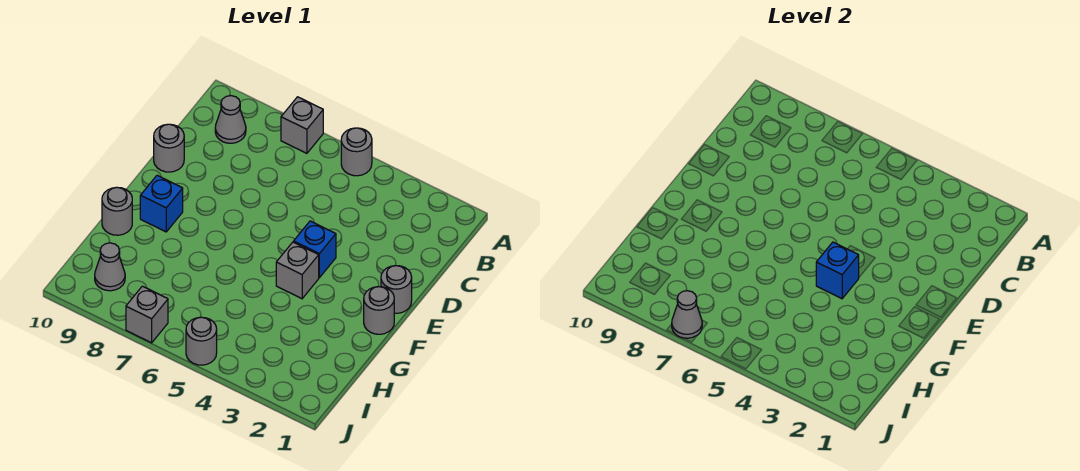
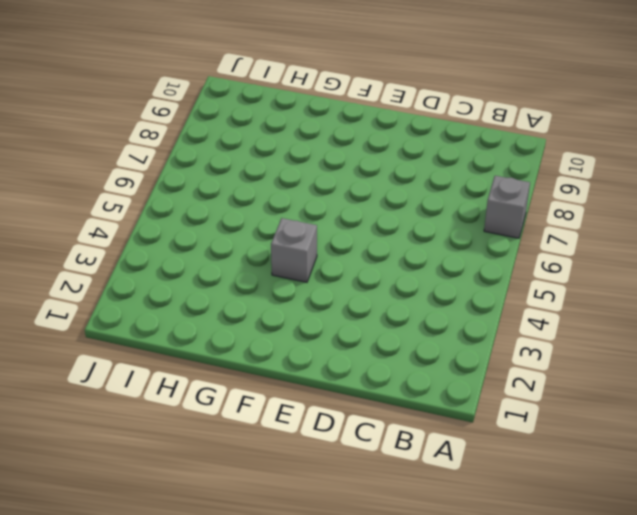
none -> grey 1x1 round brick [341,128,372,176]
none -> grey 1x1 cone [215,96,246,143]
none -> grey 1x1 round brick [154,124,184,172]

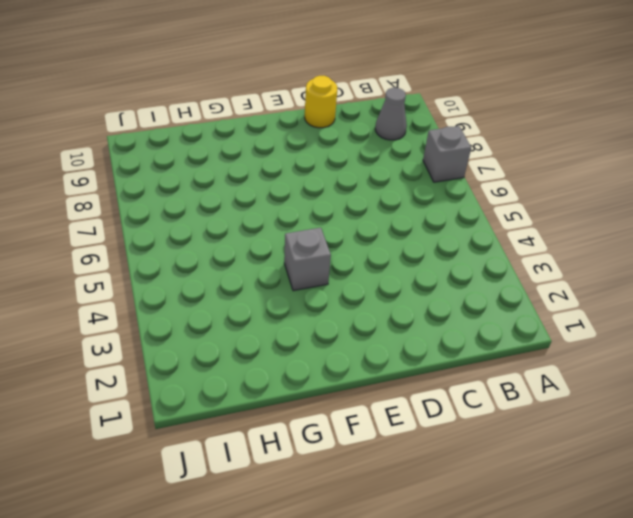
yellow 1x1 round brick [305,76,337,128] -> grey 1x1 round brick [154,124,184,172]
none -> grey 1x1 round brick [341,128,372,176]
none -> grey 1x1 round brick [381,266,412,313]
none -> blue 1x1 brick [294,221,336,278]

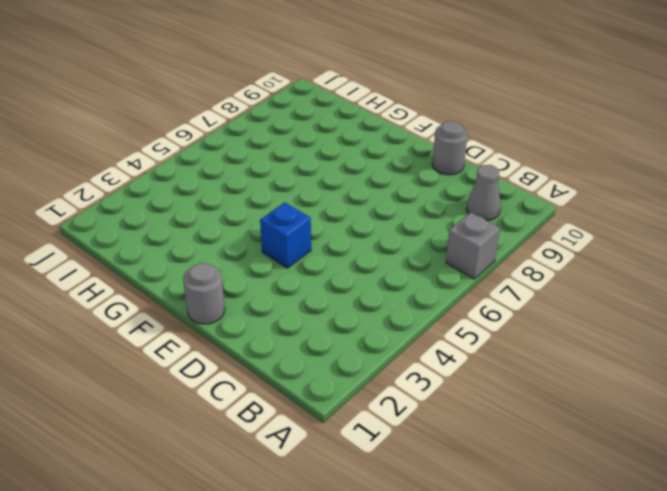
none -> grey 1x1 round brick [341,128,372,176]
none -> grey 1x1 round brick [364,287,394,334]
none -> grey 1x1 brick [276,242,319,299]

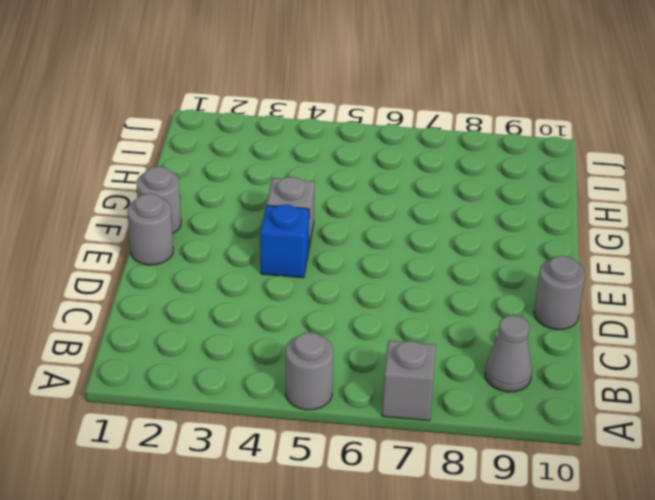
none -> blue 1x1 brick [140,175,183,232]
none -> grey 1x1 round brick [102,187,132,235]
none -> grey 1x1 cone [95,243,125,291]

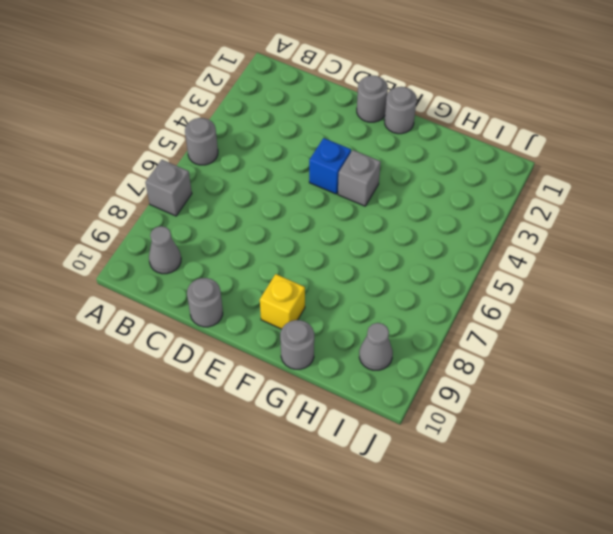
yellow 1x1 brick [260,274,305,329] -> blue 1x1 brick [140,175,183,232]
none -> grey 1x1 round brick [186,317,217,365]
none -> grey 1x1 brick [126,286,168,343]
none -> blue 1x1 brick [816,242,859,299]

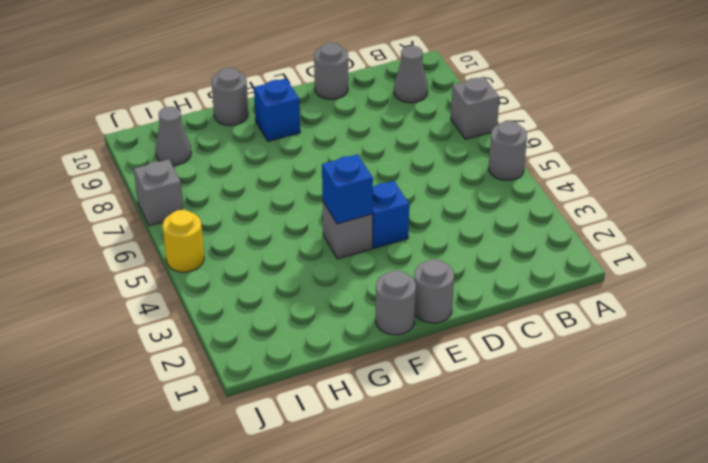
yellow 1x1 round brick [162,210,204,272] -> grey 1x1 round brick [186,317,217,365]
none -> grey 1x1 cone [672,291,702,338]

